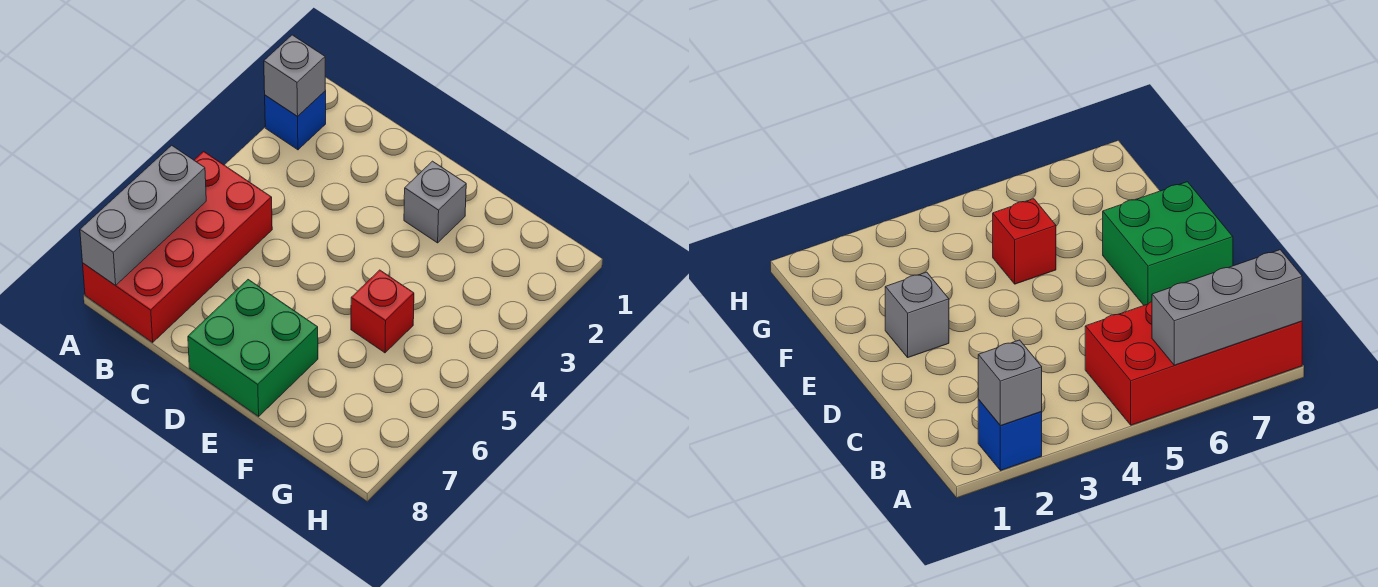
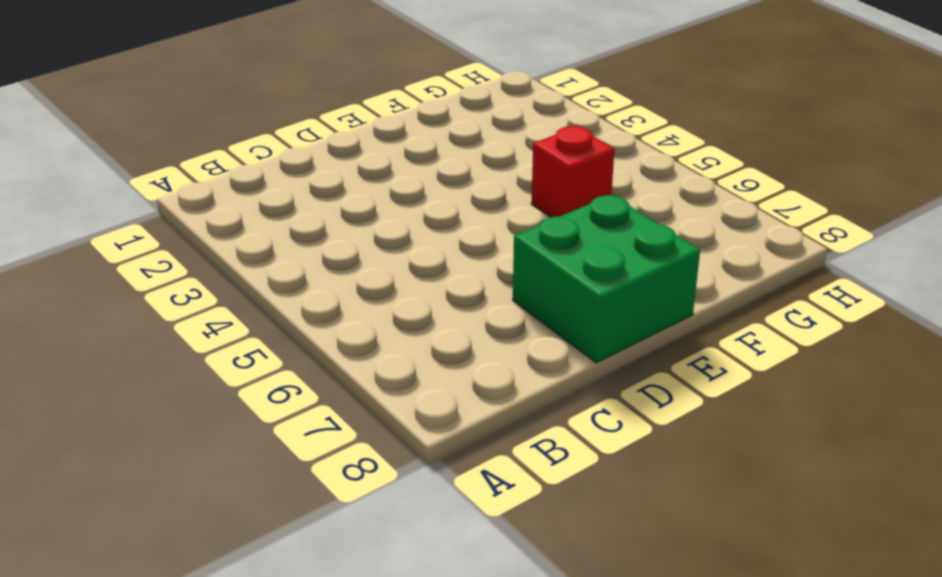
none -> blue 1x1 brick [265,91,326,150]
none -> red 2x4 brick [83,151,272,342]

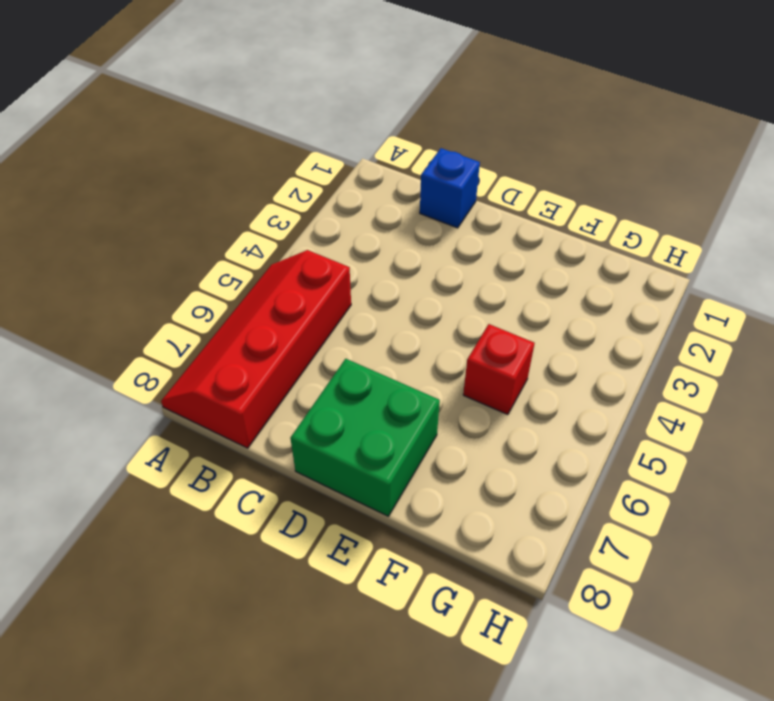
red 2x4 slope [161,250,351,448] -> red 2x4 brick [83,151,272,342]
blue 1x1 brick [420,148,480,228] -> blue 1x1 brick moved to [265,91,326,150]
none -> grey 1x1 brick [404,161,466,243]
none -> grey 1x1 brick [264,35,325,116]

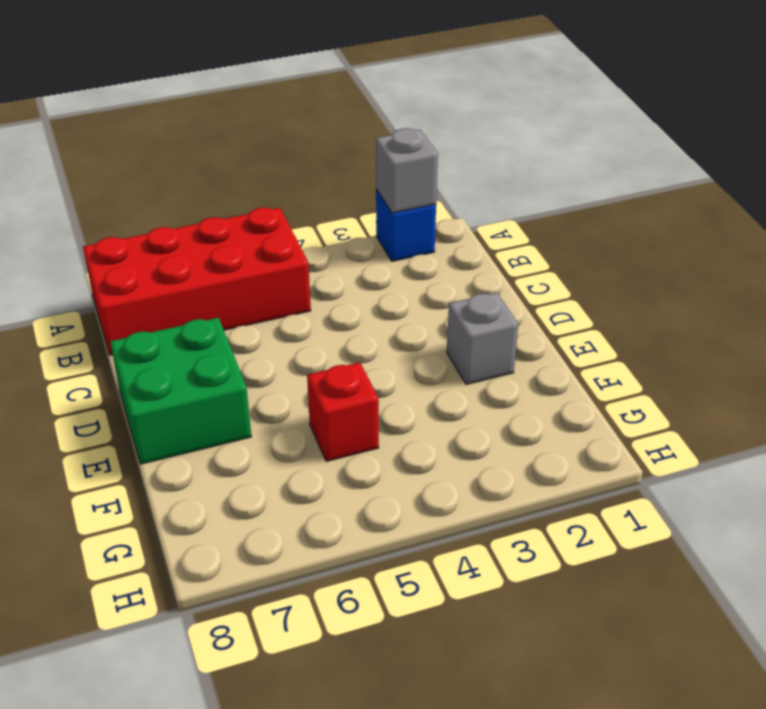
none -> grey 1x3 brick [80,145,206,286]

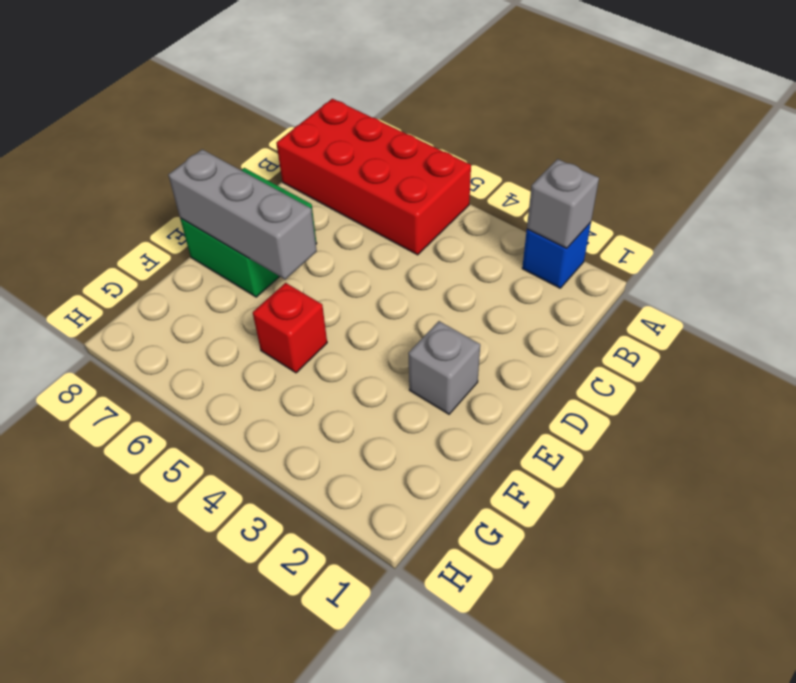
grey 1x3 brick [168,149,317,279] -> grey 1x3 brick moved to [80,145,206,286]

